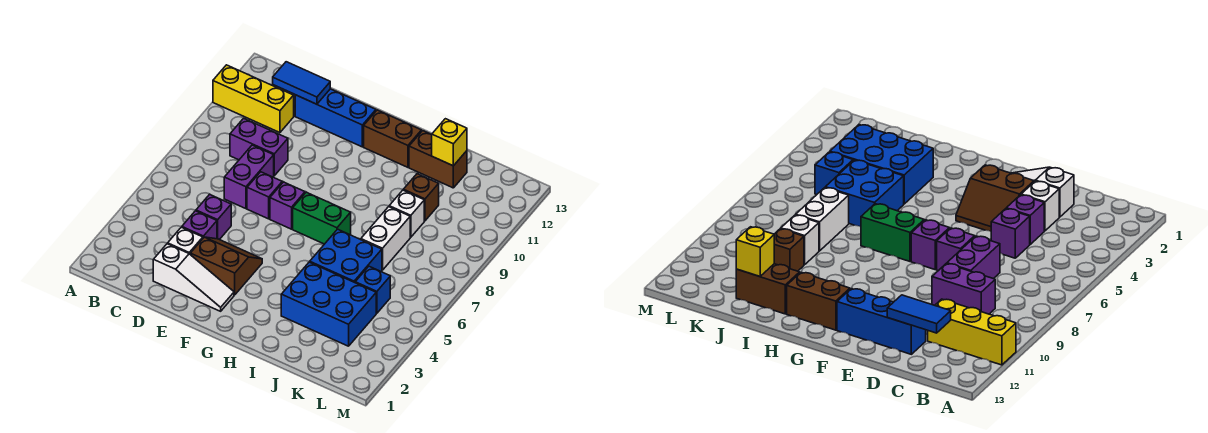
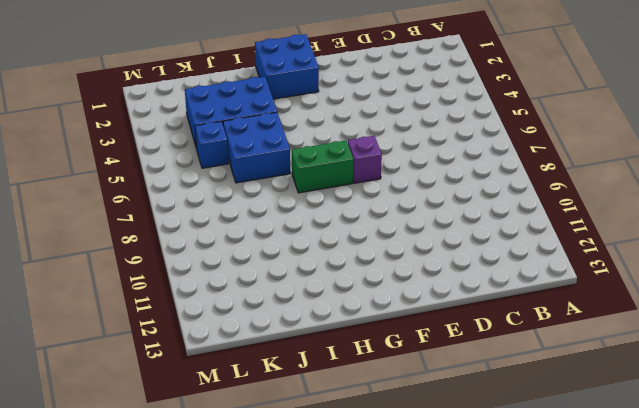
blue 2x2 brick [255,34,319,99] -> none
none -> yellow 1x3 brick [213,65,294,133]
none -> purple 1x2 brick [230,118,288,176]
none -> white 1x3 slope [153,244,234,311]

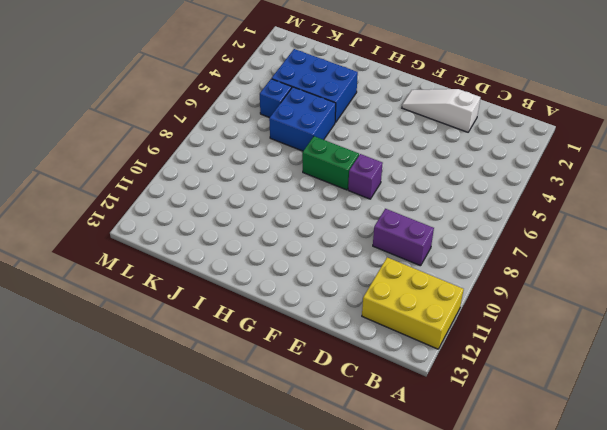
yellow 2x3 brick [362,257,464,349] -> yellow 1x3 brick [213,65,294,133]
none -> white 1x1 brick [168,227,203,254]
none -> purple 1x1 brick [182,211,217,239]
none -> purple 1x1 brick [196,194,231,240]

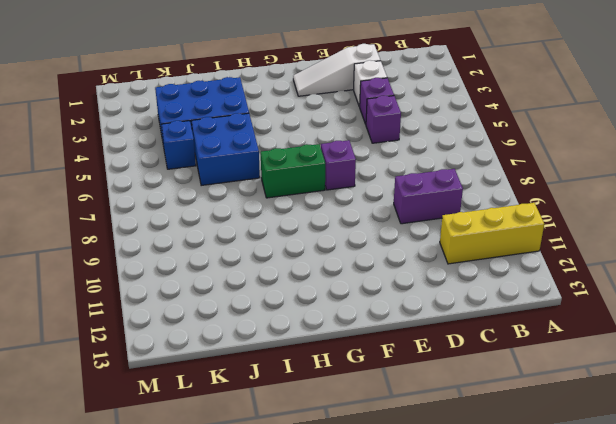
none -> purple 1x2 brick [224,145,274,209]
none -> blue 1x3 brick [295,89,376,147]
none -> brown 2x2 slope [190,237,262,295]

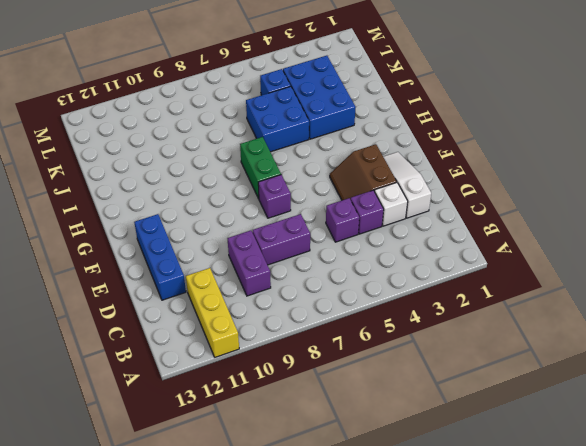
none -> purple 1x1 brick [247,172,282,219]
none -> brown 1x2 brick [364,110,421,167]
none -> brown 1x2 brick [409,131,467,188]

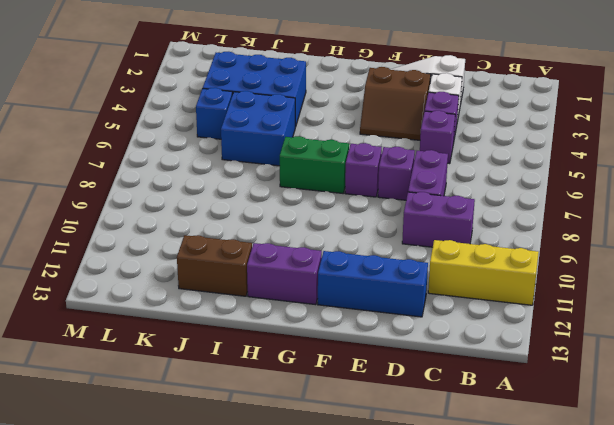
purple 1x2 brick [247,243,322,305] -> brown 1x2 brick [364,110,421,167]
none -> white 1x2 brick [361,207,410,270]
none -> white 1x1 brick [389,190,424,237]
none -> brown 1x1 brick [403,174,439,221]

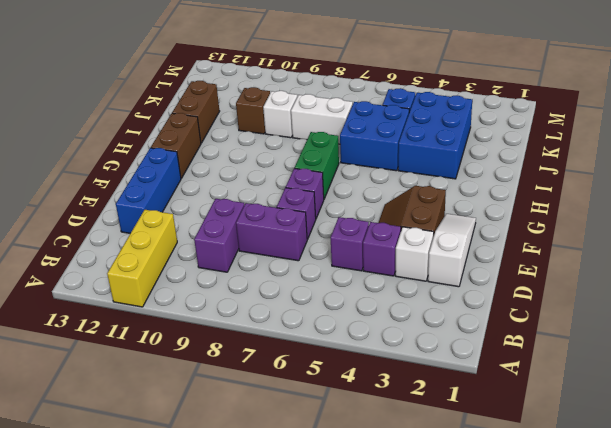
none -> blue 1x2 tile [273,62,330,104]
none -> yellow 1x1 brick [431,119,467,166]

